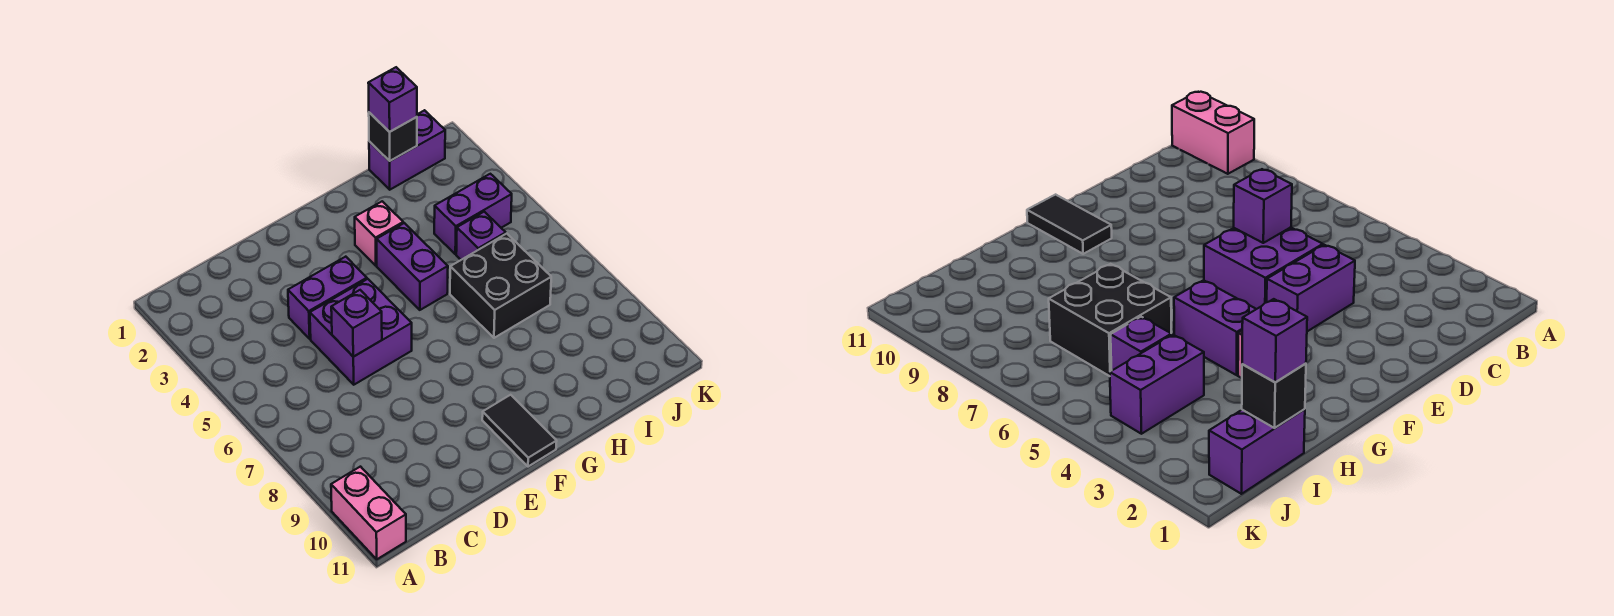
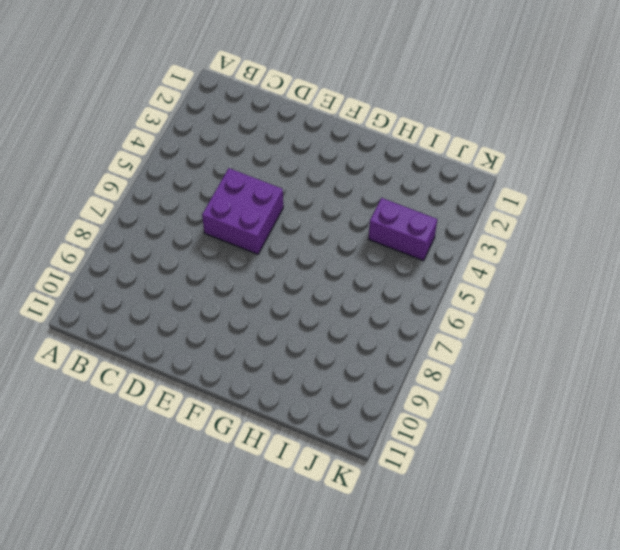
none -> pink 1x2 brick [331,467,406,559]
none -> purple 1x2 brick [288,257,367,339]
none -> black 1x2 tile [482,395,557,467]

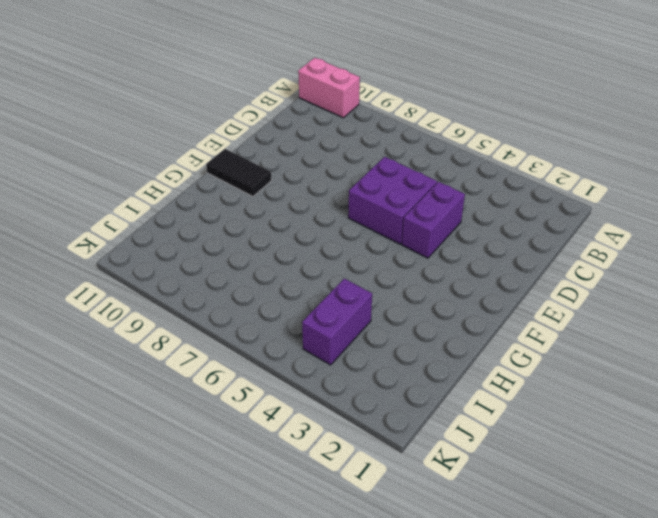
none -> pink 1x1 brick [355,201,403,266]
none -> purple 1x2 brick [377,223,448,310]
none -> black 2x2 brick [450,234,551,338]

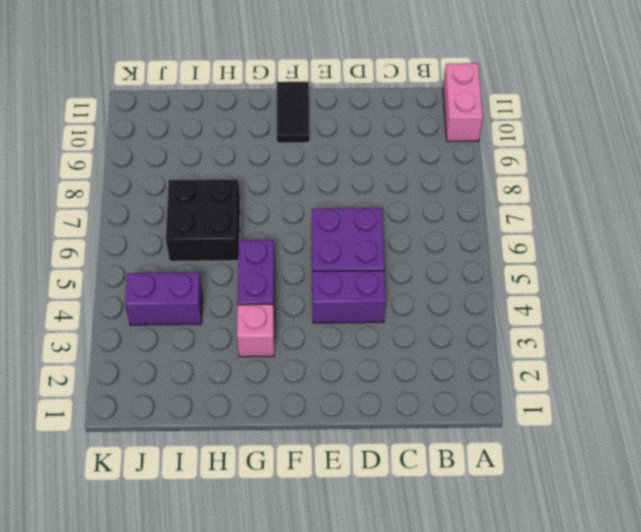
none -> purple 1x2 brick [369,110,445,190]
none -> purple 1x1 brick [456,212,506,260]
none -> purple 1x1 brick [331,290,382,357]

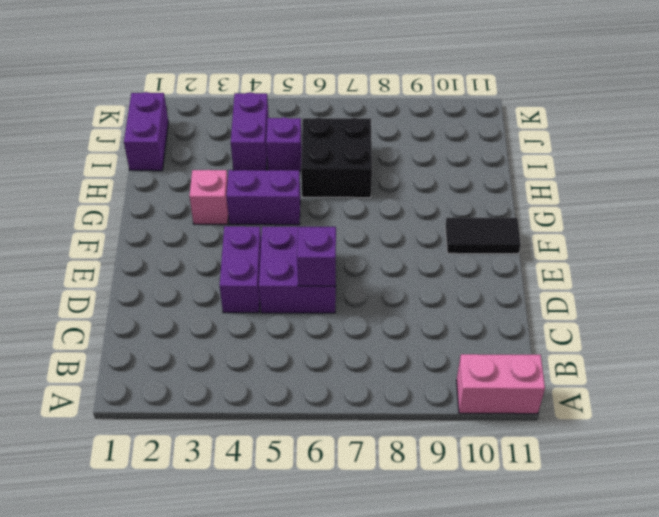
none -> black 1x1 brick [369,113,417,161]
none -> purple 1x1 brick [368,67,417,132]

